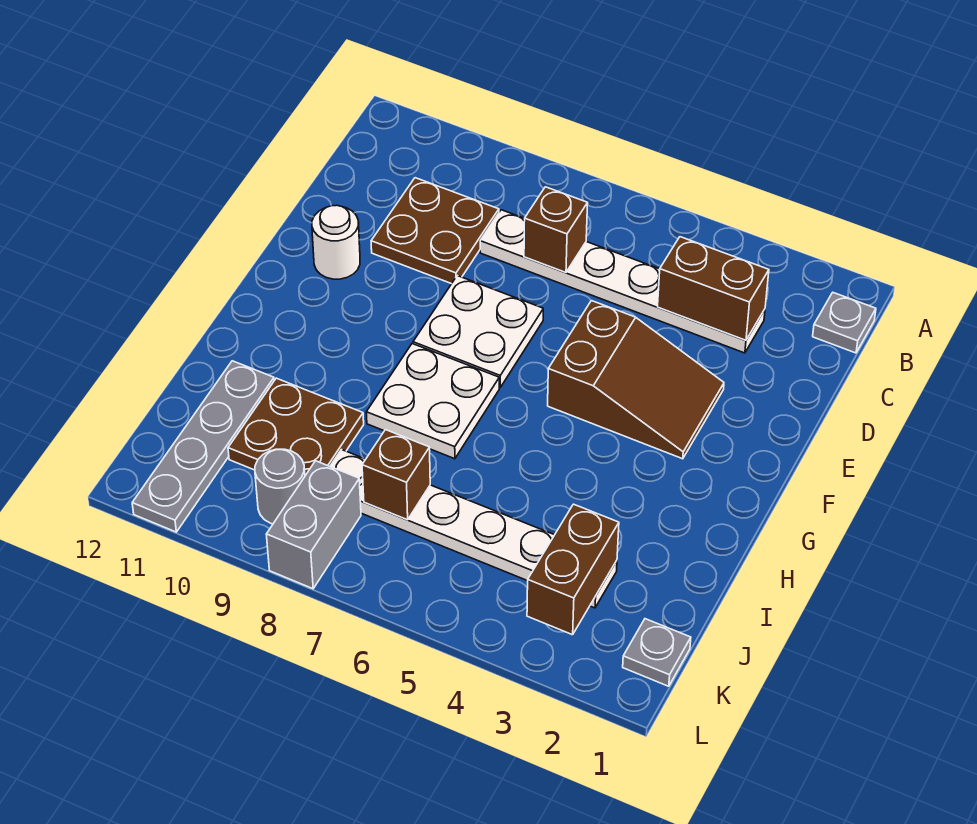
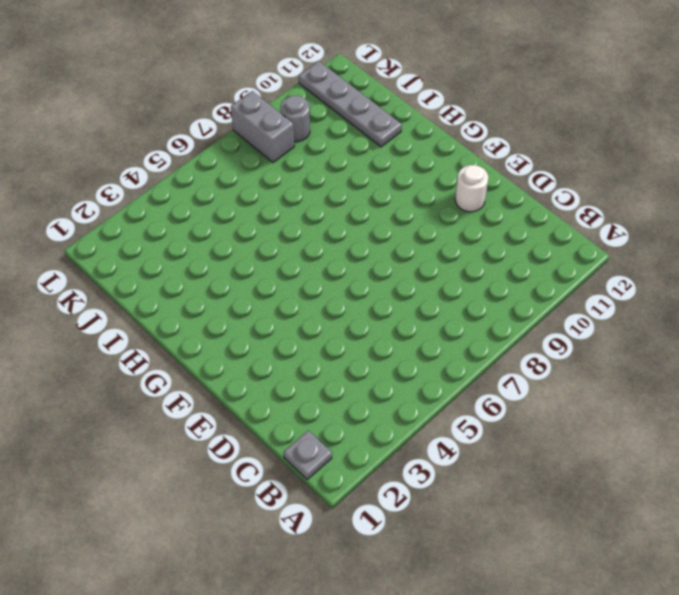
none -> white 1x6 plate [480,210,765,353]
none -> brown 2x2 plate [371,178,499,284]
none -> brown 2x3 slope [548,301,724,459]

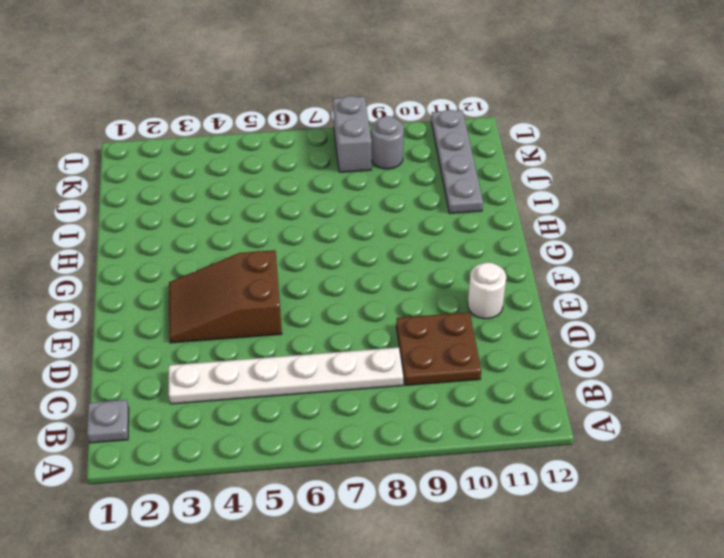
none -> white 2x2 plate [413,276,543,388]
none -> white 2x2 plate [366,344,499,459]
none -> brown 2x2 plate [228,378,364,476]

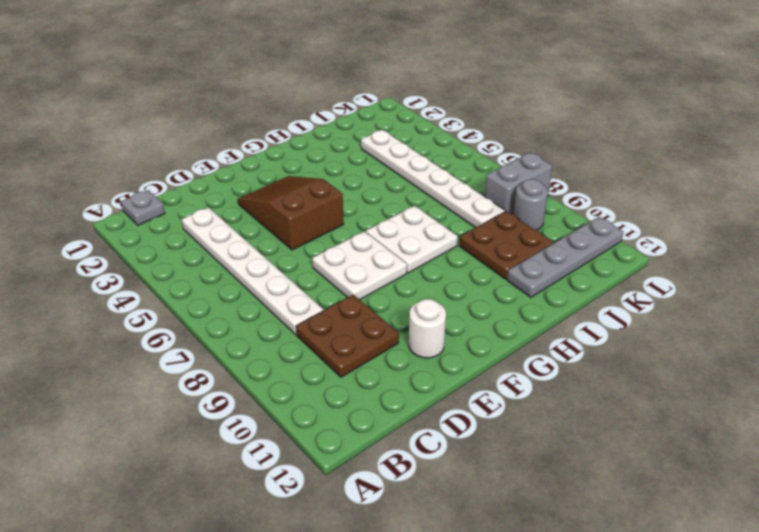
none -> grey 1x1 plate [623,619,691,686]
none -> brown 1x2 brick [658,237,769,340]
none -> brown 1x1 brick [524,187,588,272]

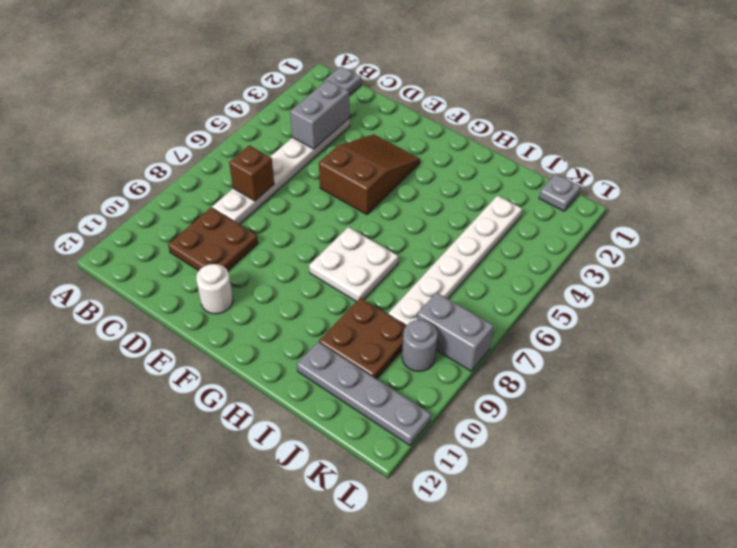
grey 1x2 brick [290,80,349,149] -> brown 1x2 brick [658,237,769,340]
none -> white 2x2 plate [413,276,543,388]
none -> brown 1x2 brick [527,504,619,635]
none -> brown 1x1 brick [362,430,430,520]

